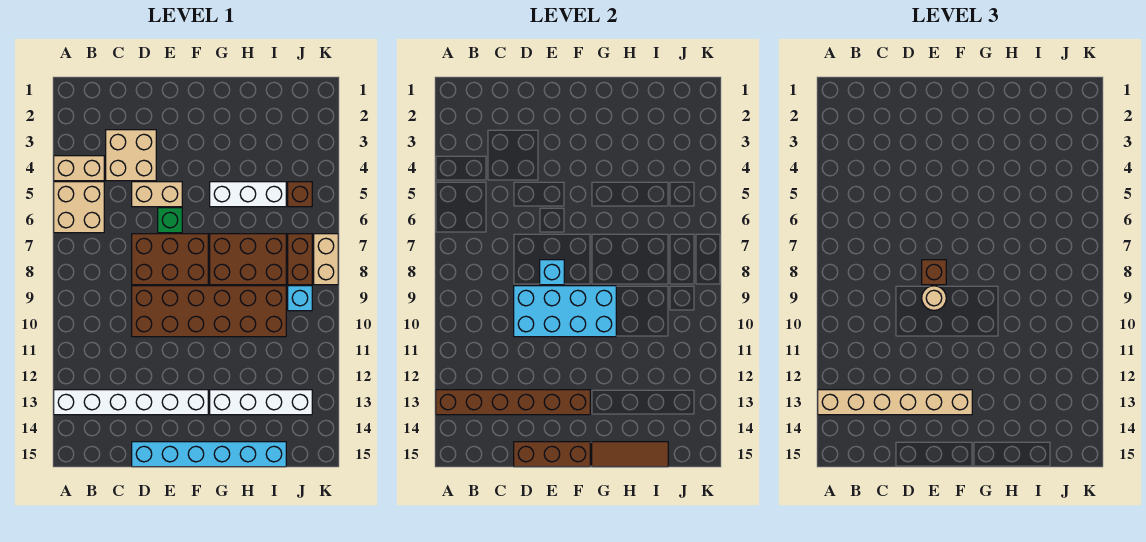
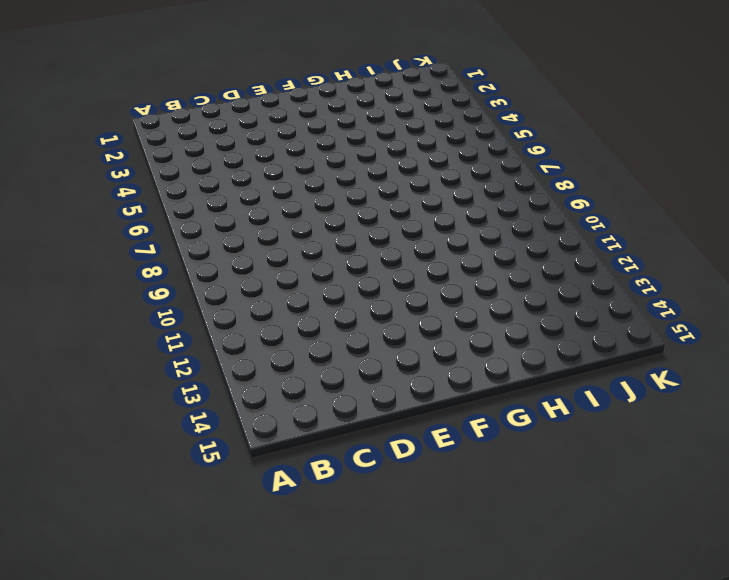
none -> tan 1x2 brick [54,156,104,181]
none -> tan 2x2 brick [54,182,104,233]
none -> white 1x6 brick [54,390,208,415]

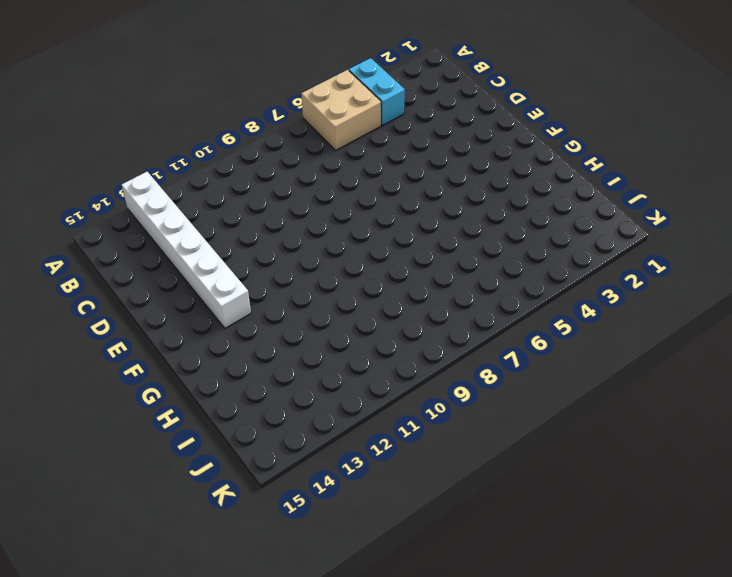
cyan 1x2 brick [349,58,405,125] -> tan 1x2 brick [54,156,104,181]
none -> tan 2x2 brick [106,130,156,181]
none -> tan 1x2 brick [132,182,182,207]
none -> brown 2x3 brick [132,234,208,285]

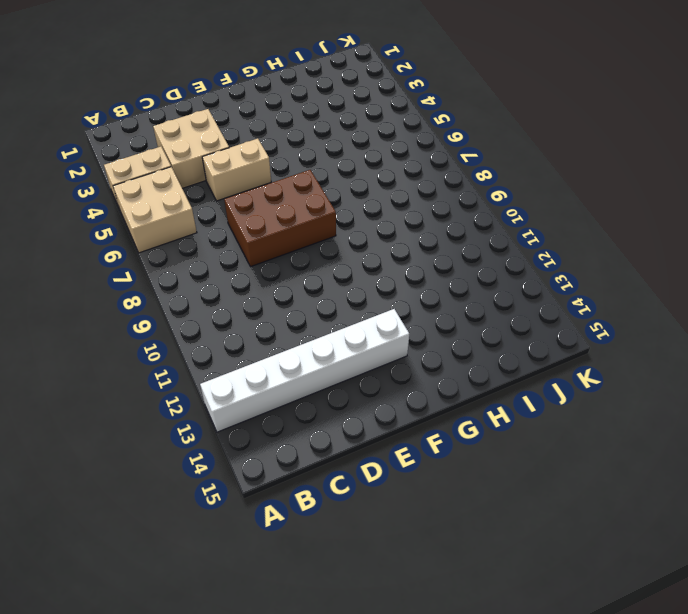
none -> brown 2x6 brick [132,286,286,337]
none -> cyan 1x6 brick [132,442,286,467]
none -> green 1x1 brick [158,208,182,233]

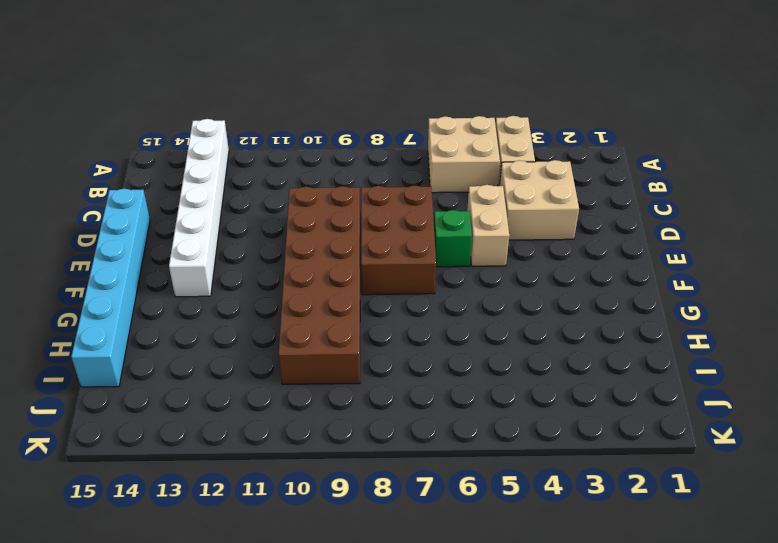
none -> white 1x3 brick [210,182,286,207]
none -> brown 2x3 brick [210,234,286,285]
none -> white 1x4 brick [210,390,312,415]

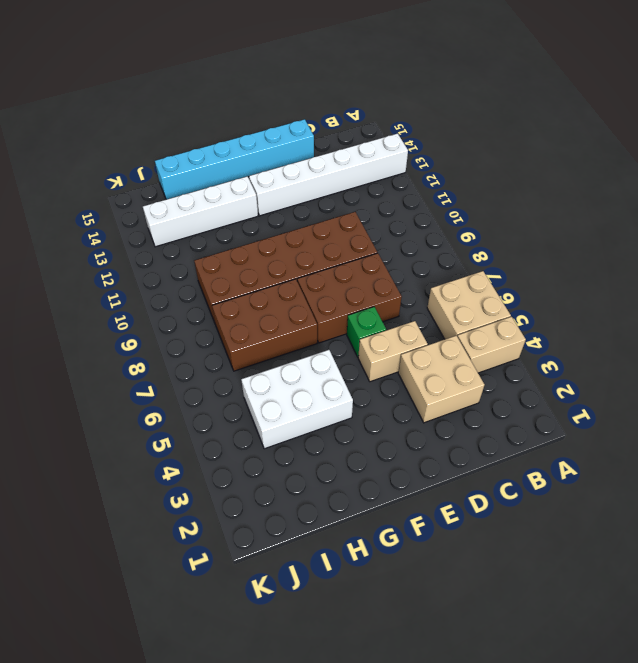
white 2x3 brick [241,350,353,449] -> white 1x3 brick [210,182,286,207]
none -> brown 1x1 brick [288,182,312,207]
none -> brown 1x2 brick [288,234,312,285]
none -> cyan 1x1 brick [288,286,312,311]

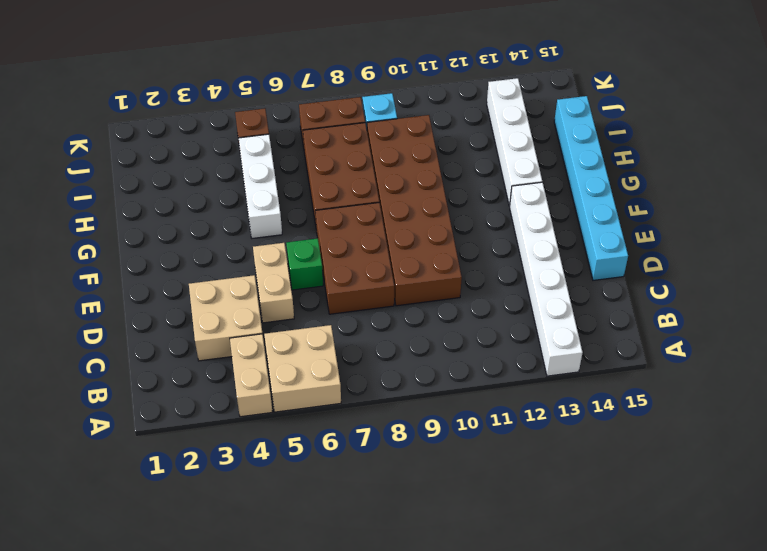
none -> tan 1x2 brick [314,234,338,285]
none -> brown 1x6 brick [436,390,590,415]
none -> cyan 2x4 brick [514,286,616,337]

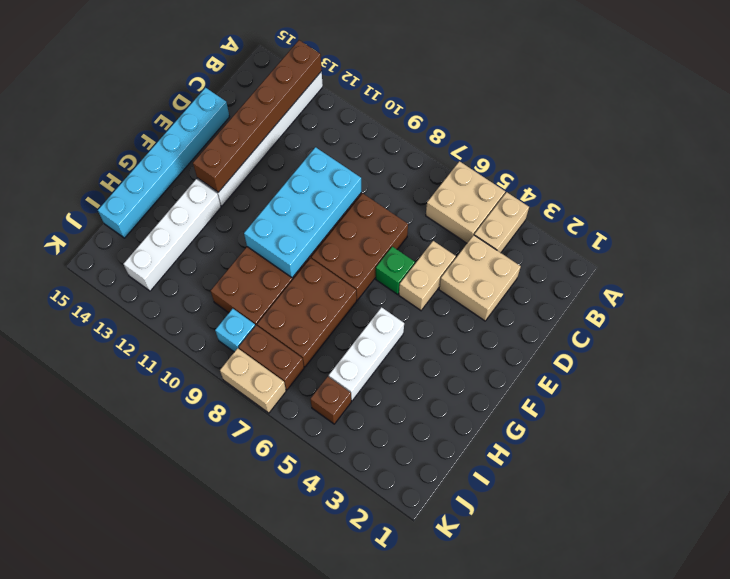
none -> brown 1x3 brick [514,442,590,467]
none -> cyan 1x1 brick [540,260,564,285]
none -> brown 1x3 tile [592,442,668,467]

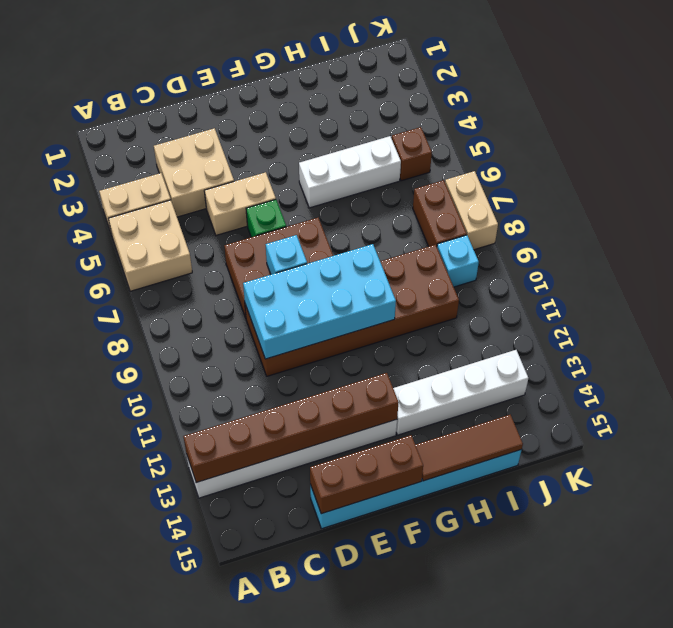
none -> brown 2x3 brick [210,234,286,285]
none -> tan 1x6 brick [818,390,972,415]
none -> brown 1x1 brick [922,260,946,285]

